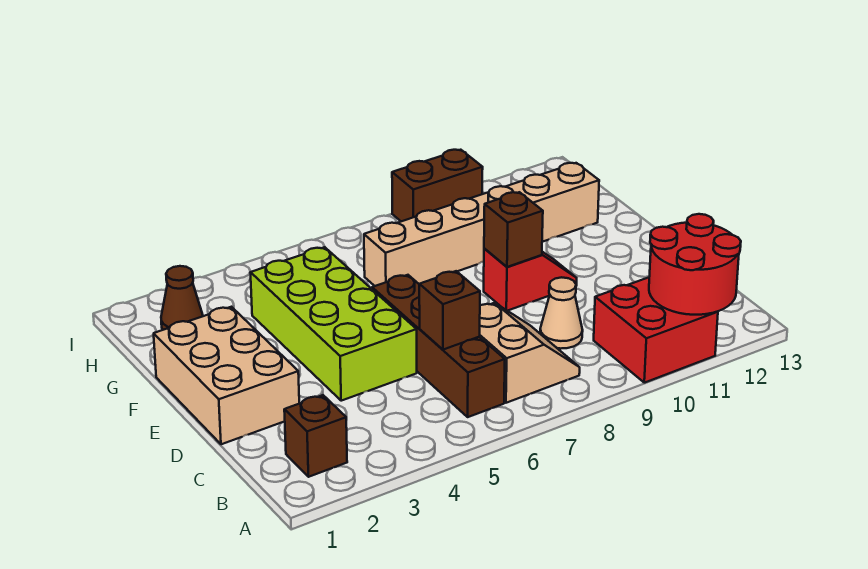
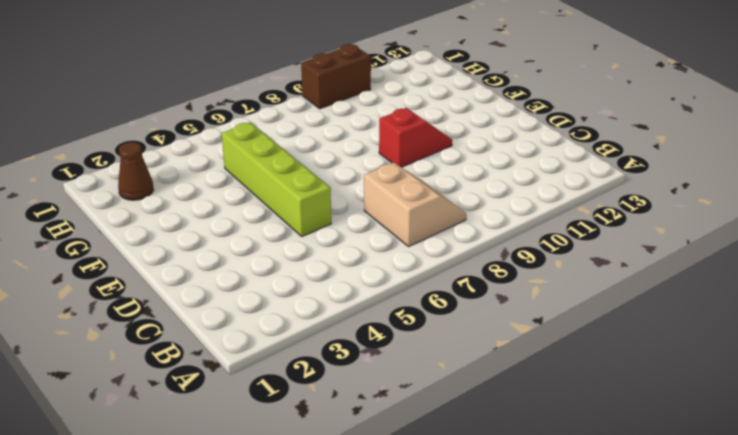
lime 1x4 brick [221,122,331,236] -> lime 2x4 brick [250,247,417,401]
none -> red 2x2 brick [594,277,718,383]
none -> brown 1x1 brick [284,395,347,477]
none -> brown 1x4 brick [372,275,505,417]

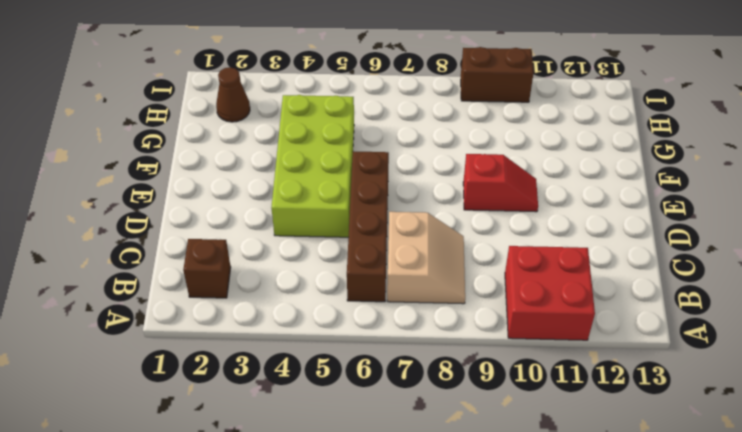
none -> tan 1x1 cone [540,277,583,349]
none -> tan 2x3 brick [154,307,299,444]
none -> tan 1x6 brick [364,163,599,286]

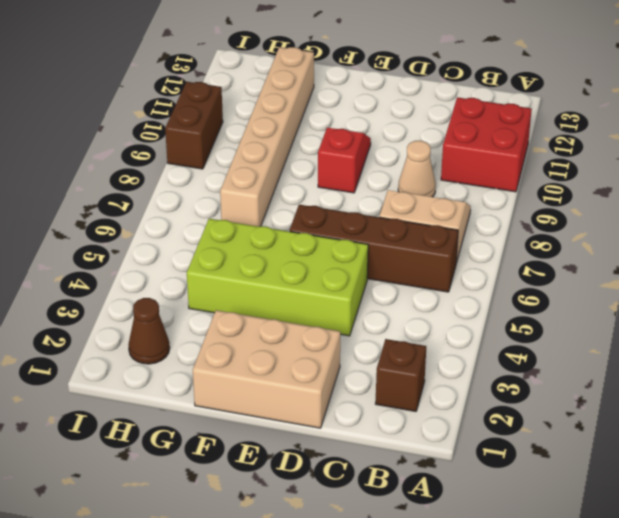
none -> red 2x2 round brick [649,214,741,315]
none -> brown 1x1 brick [419,271,480,350]
none -> brown 1x1 brick [484,192,543,267]

